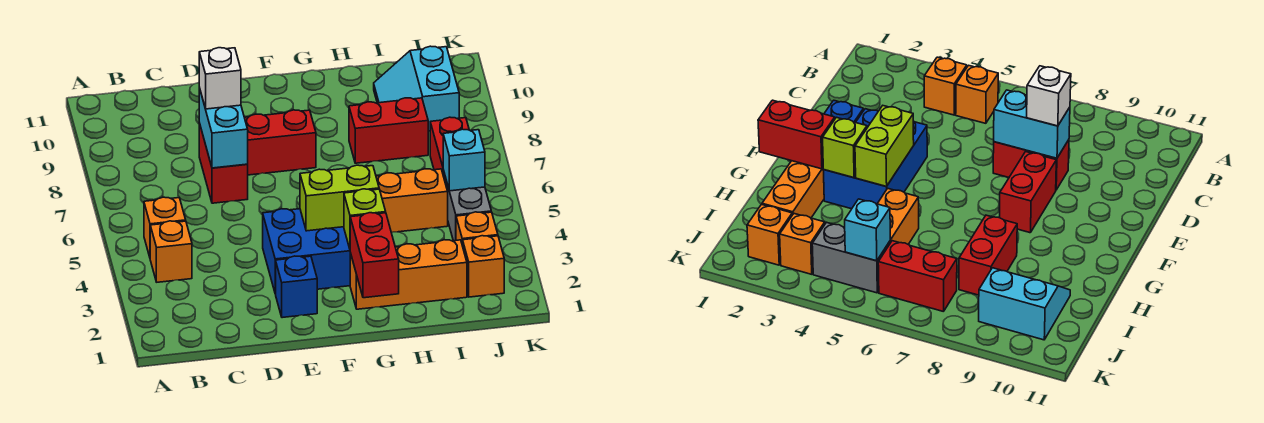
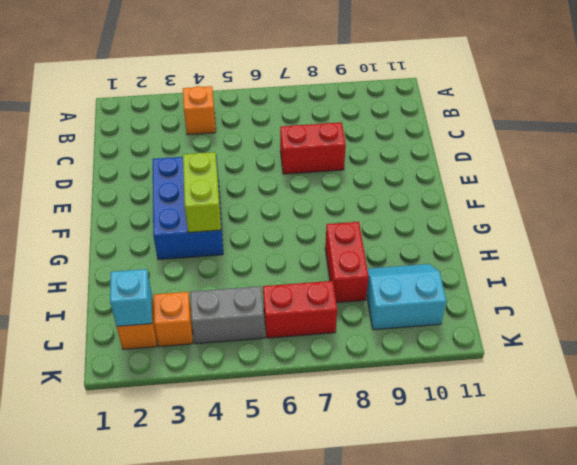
cyan 1x1 brick [110,269,152,326] -> cyan 1x1 brick moved to [443,129,485,191]
none -> orange 1x1 brick [144,197,186,257]
none -> blue 1x1 brick [276,256,317,318]
none -> red 1x2 brick [244,110,316,175]

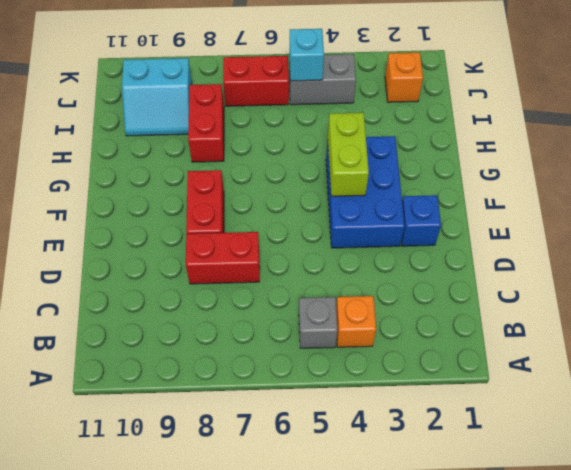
grey 1x1 brick [299,297,338,348] -> orange 1x1 brick [144,197,186,257]
none -> orange 1x3 brick [350,240,467,309]
none -> orange 1x2 brick [376,169,448,233]
none -> orange 1x1 brick [456,212,498,246]

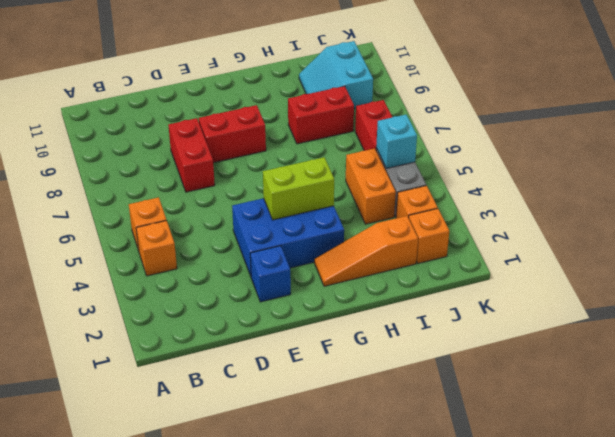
orange 1x3 slope [314,216,418,286] -> orange 1x3 brick [350,240,467,309]
orange 1x2 brick [346,148,396,224] -> orange 1x2 brick turned to [376,169,448,233]
none -> cyan 1x2 brick [199,88,248,168]
none -> red 1x2 brick [350,213,399,298]
none -> lime 1x1 brick [344,189,386,249]

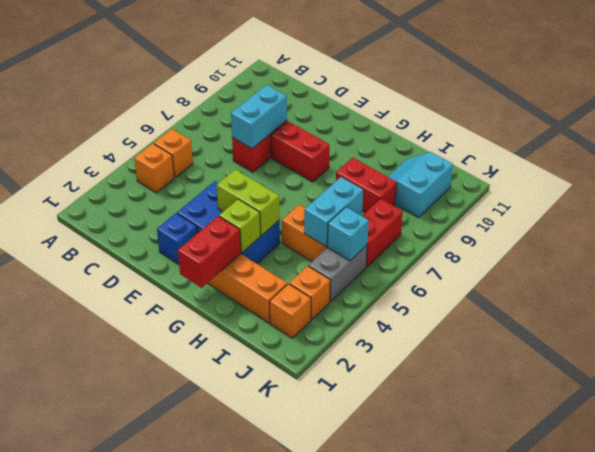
cyan 1x2 brick [304,177,363,247] -> none
none -> white 1x1 brick [199,48,241,109]

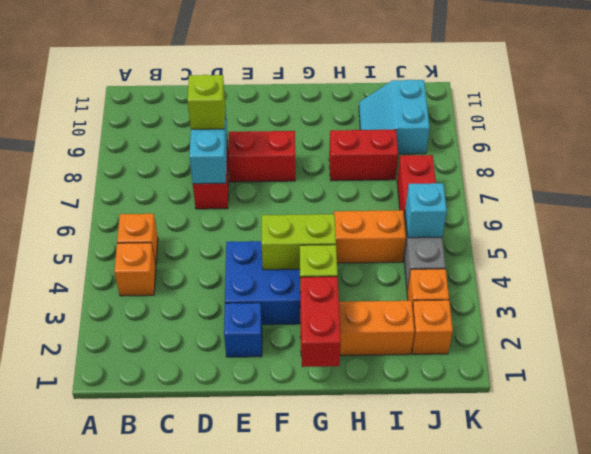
lime 1x1 brick [188,75,225,129] -> white 1x1 brick [199,48,241,109]

